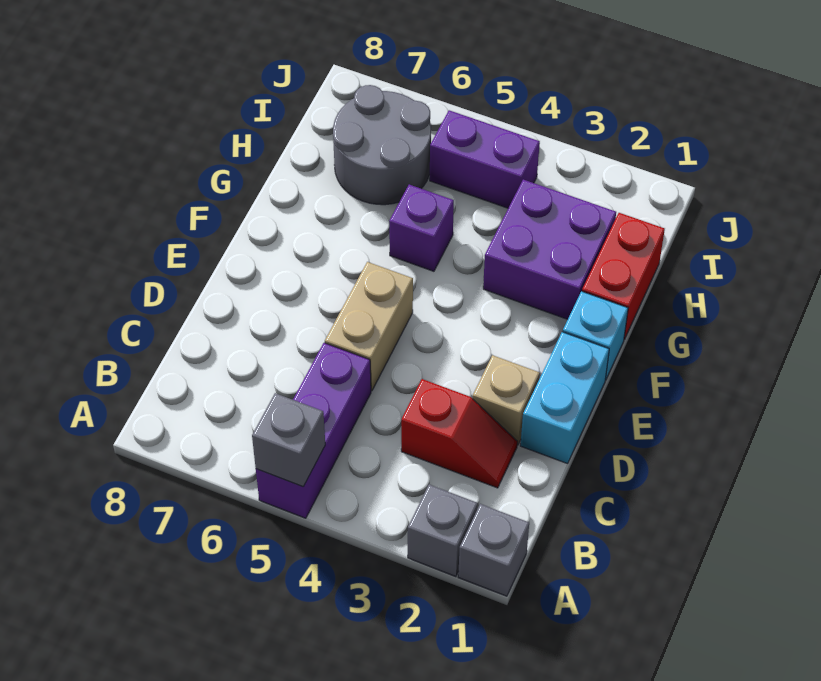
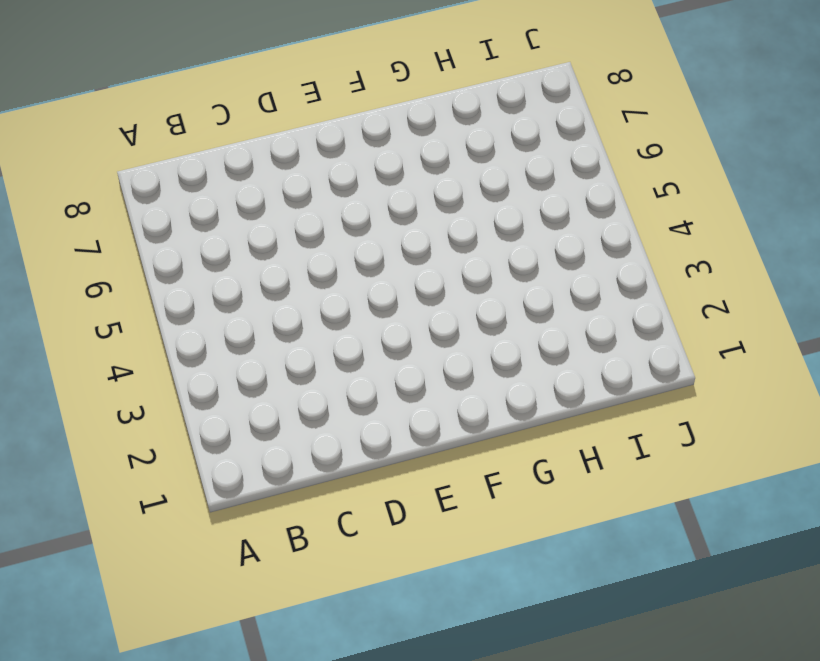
none -> grey 1x1 brick [458,504,529,596]
none -> grey 1x1 brick [408,485,478,576]
none -> purple 1x3 brick [256,343,371,518]

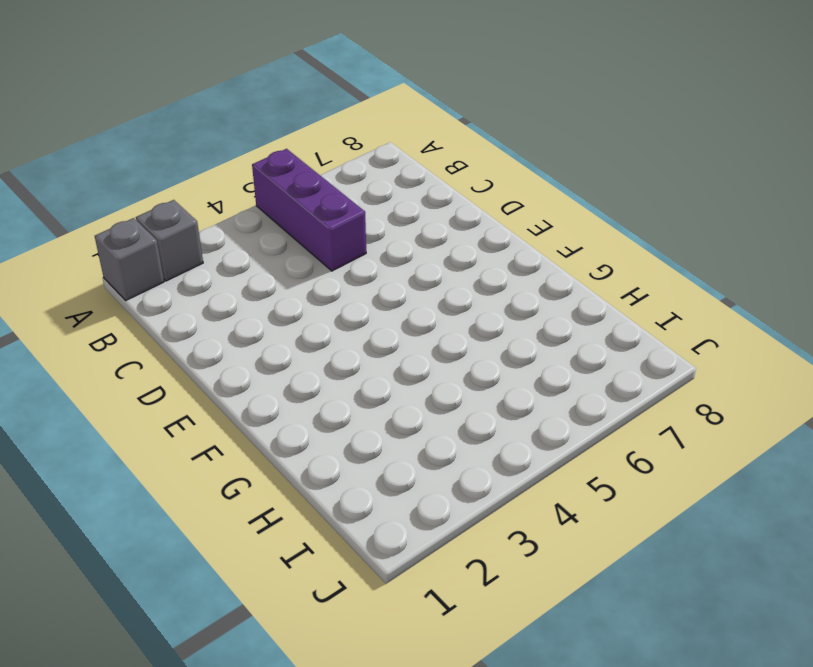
none -> red 1x2 slope [401,379,517,488]
none -> cyan 1x2 brick [520,332,609,464]
none -> tan 1x1 brick [473,355,540,445]

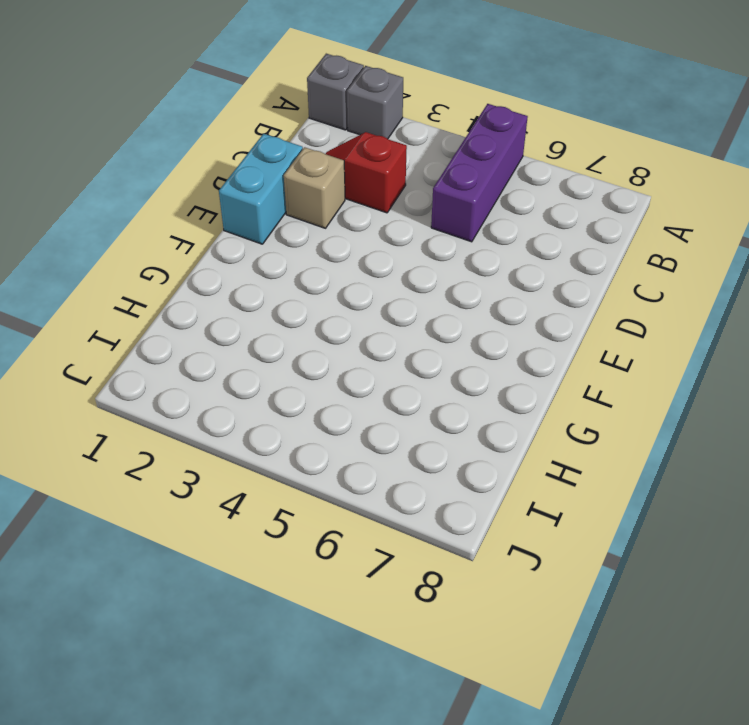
none -> tan 1x2 brick [325,262,413,391]
none -> cyan 1x1 brick [563,291,628,380]
none -> red 1x2 brick [582,213,665,339]

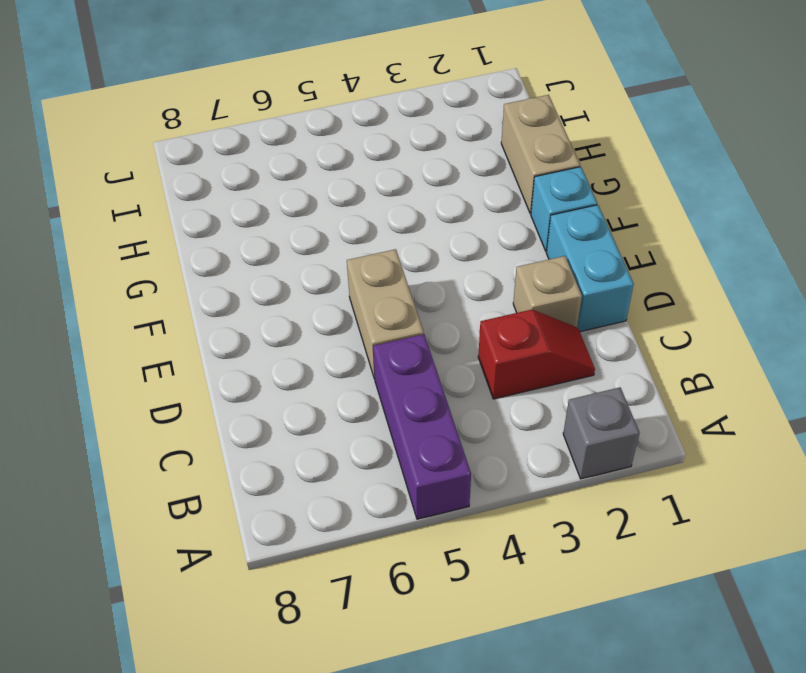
tan 1x2 brick [501,95,580,214] -> red 1x2 brick [582,213,665,339]
none -> grey 1x1 brick [458,504,529,596]
none -> purple 2x2 brick [483,180,616,319]
none -> purple 1x1 brick [389,185,454,271]

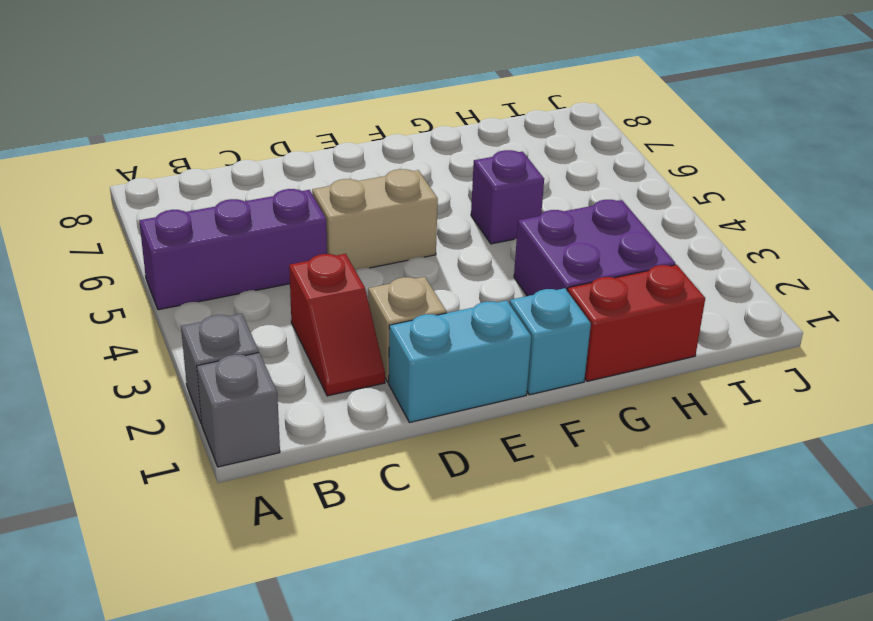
none -> grey 2x2 round brick [333,85,431,205]
none -> purple 1x2 brick [430,110,540,208]
none -> grey 1x1 brick [252,393,325,487]

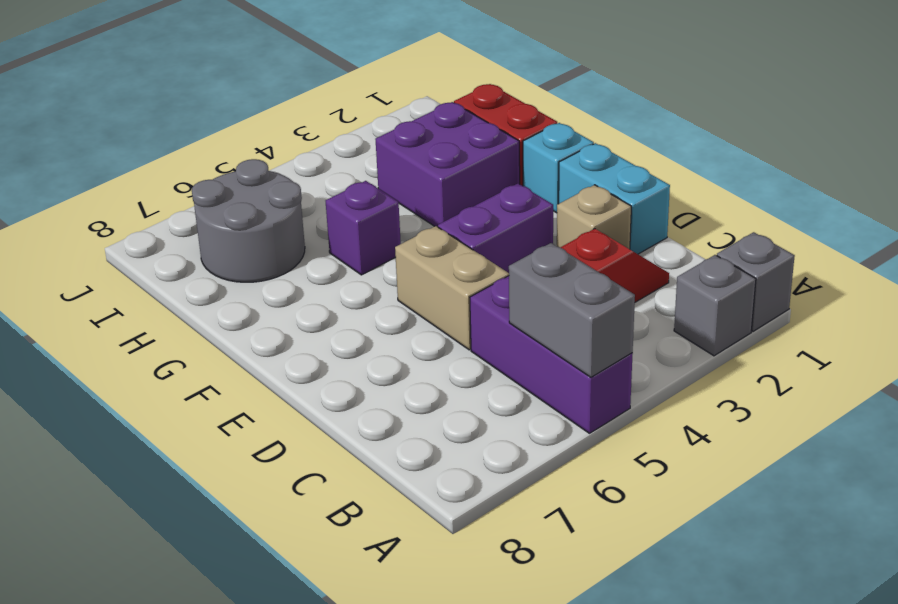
grey 1x2 brick [509,243,635,377] -> grey 1x1 brick [252,393,325,487]
purple 1x2 brick [438,184,553,273] -> purple 1x2 brick moved to [430,110,540,208]

